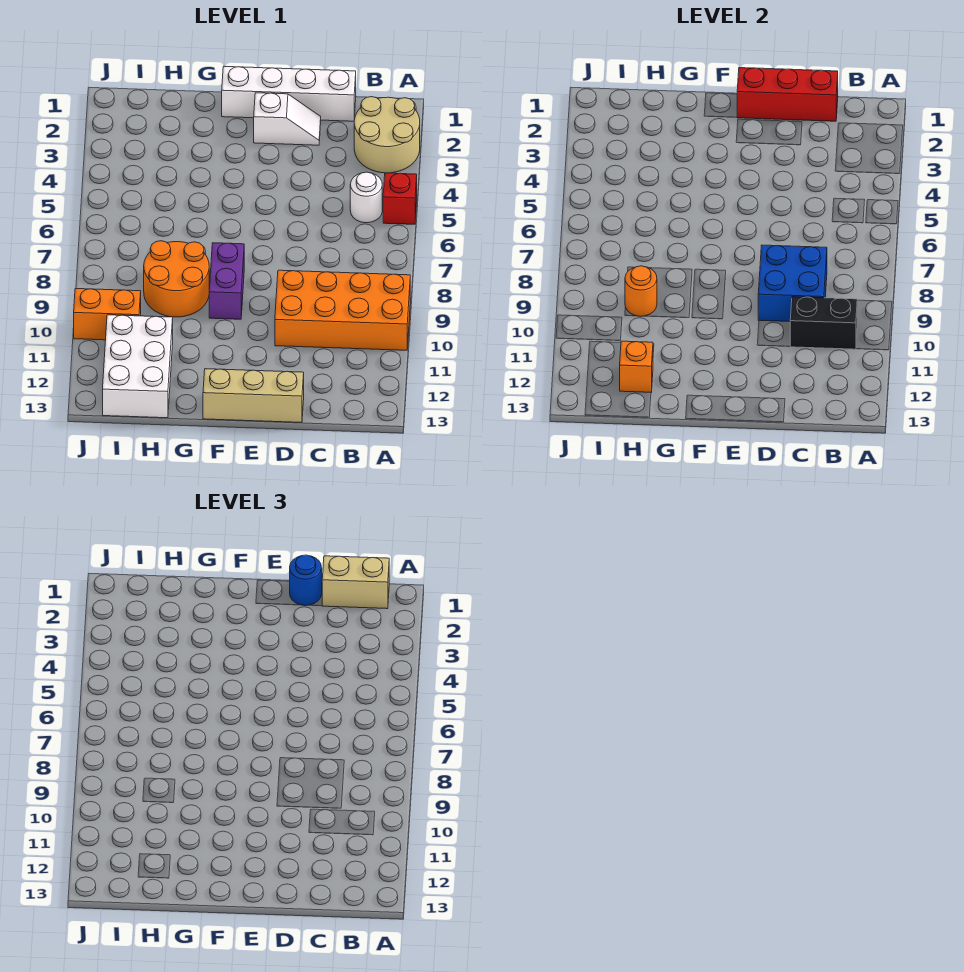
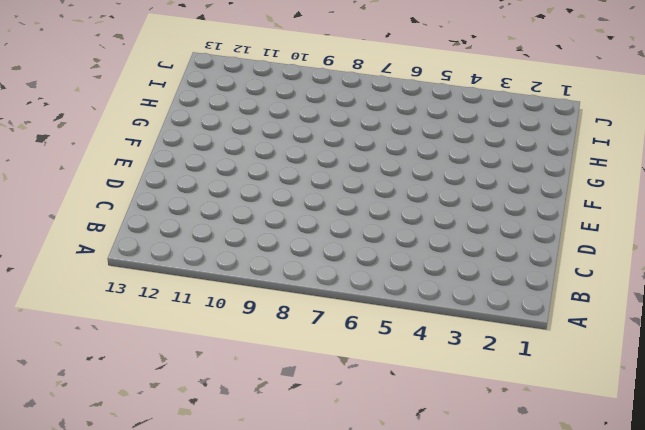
none -> tan 2x2 round brick [354,97,420,173]
none -> red 1x1 brick [383,173,417,224]
none -> orange 2x4 brick [275,270,410,350]

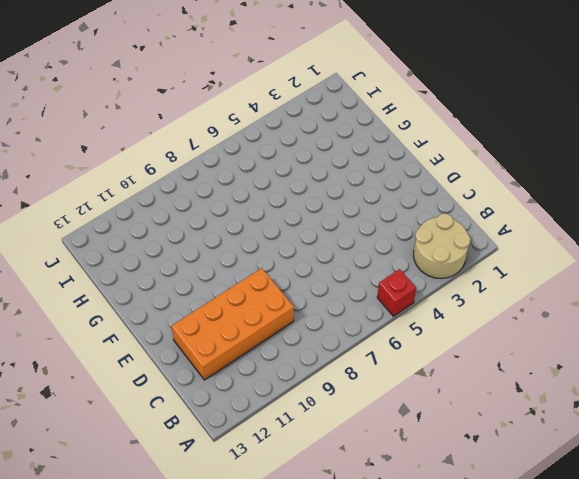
orange 2x4 brick [172,268,294,380] -> orange 2x4 brick turned to [275,270,410,350]
none -> white 1x1 round brick [350,172,382,223]
none -> white 1x4 brick [222,66,356,121]
none -> white 1x2 slope [254,93,321,145]

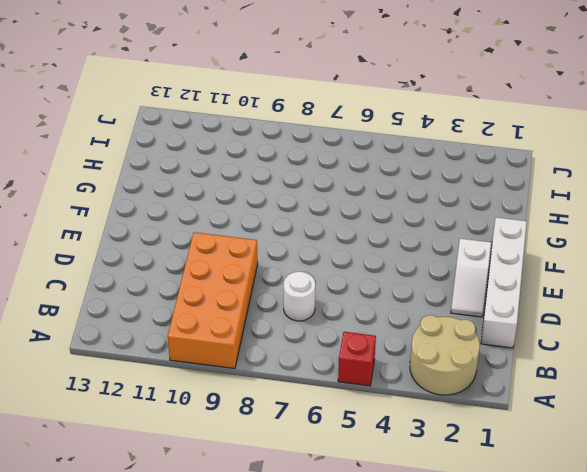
white 1x1 round brick [284,272,315,321] -> white 1x1 round brick moved to [350,172,382,223]
none -> tan 1x3 brick [203,369,304,423]
none -> purple 1x2 brick [209,243,244,319]
none -> orange 2x2 round brick [144,241,209,317]

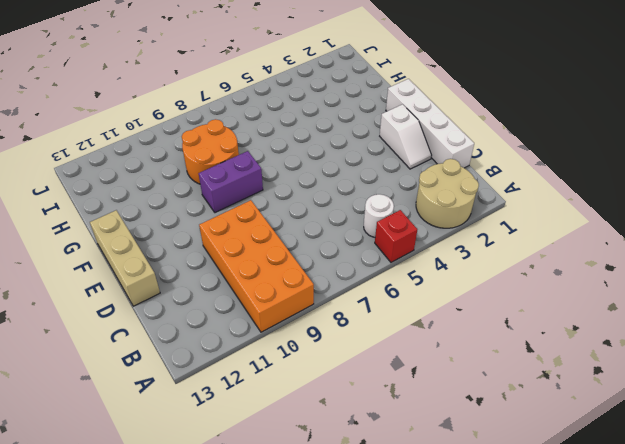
none -> white 2x3 brick [103,315,173,418]
none -> orange 1x2 brick [74,289,141,340]
none -> black 1x2 brick [790,297,857,349]

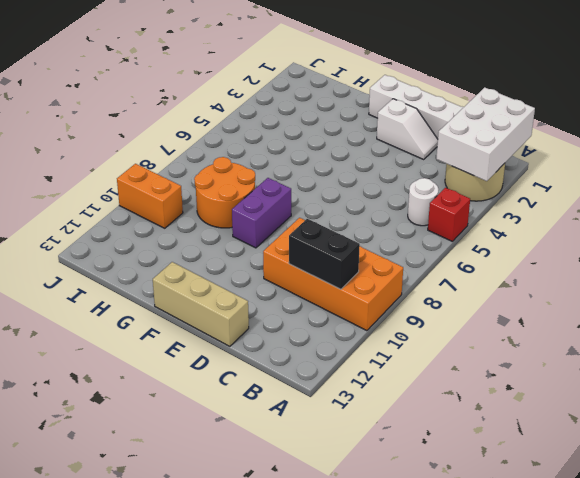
white 2x3 brick [436,87,535,181] -> white 2x3 brick moved to [103,315,173,418]
none -> red 1x3 brick [737,68,838,121]
none -> blue 2x2 brick [758,245,827,322]
none -> orange 1x1 round brick [625,266,657,317]

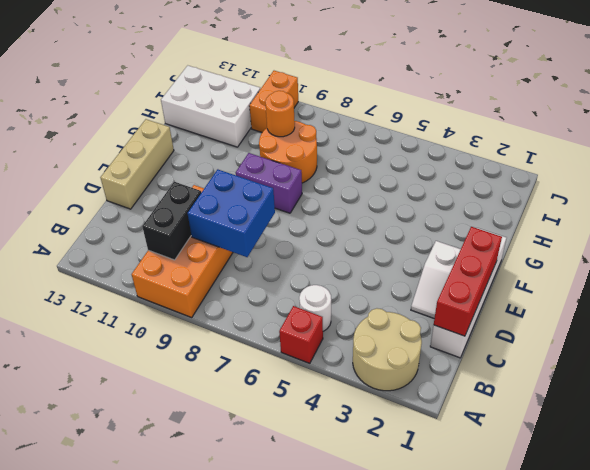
none -> orange 1x1 brick [620,341,653,392]
none -> tan 1x2 brick [322,556,389,609]
none -> blue 1x1 round brick [290,555,322,606]

